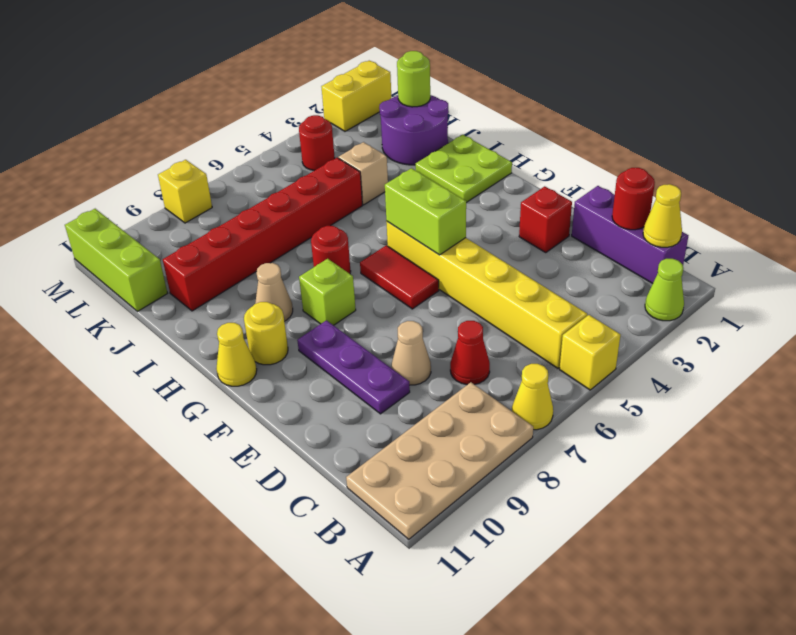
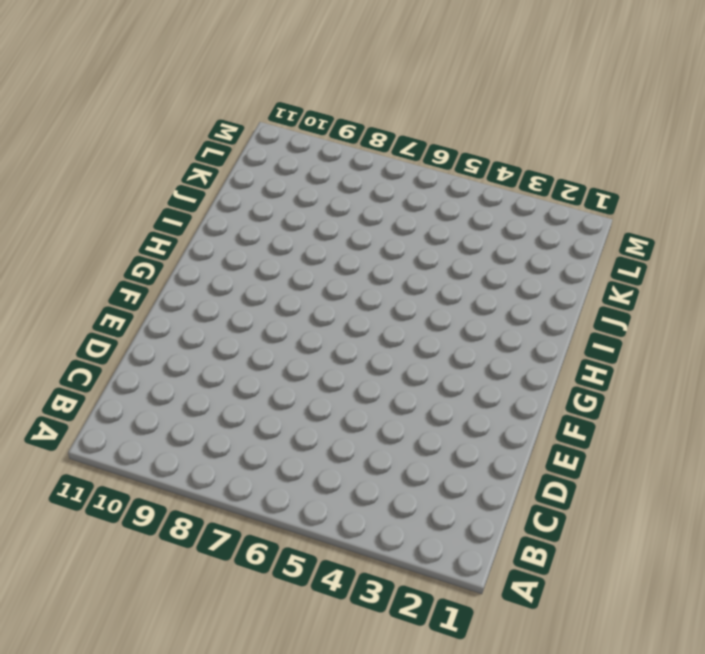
none -> lime 1x1 cone [645,259,684,321]
none -> yellow 1x1 brick [560,315,621,390]
none -> yellow 1x1 cone [512,364,553,430]

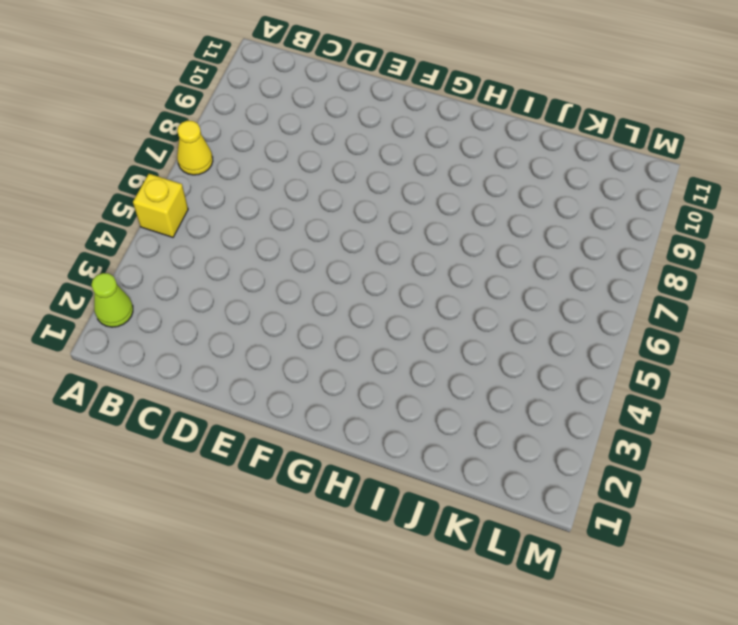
none -> tan 2x4 plate [346,382,533,539]
none -> purple 1x3 brick [572,186,688,284]
none -> yellow 1x6 brick [386,221,587,368]

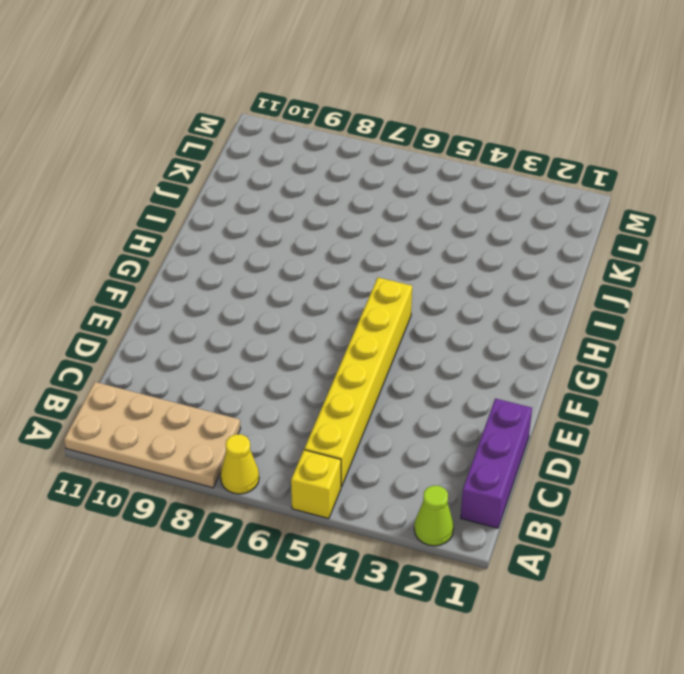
none -> red 1x1 cone [450,321,490,385]
none -> tan 1x1 cone [392,321,431,385]
none -> purple 1x3 plate [297,320,410,414]

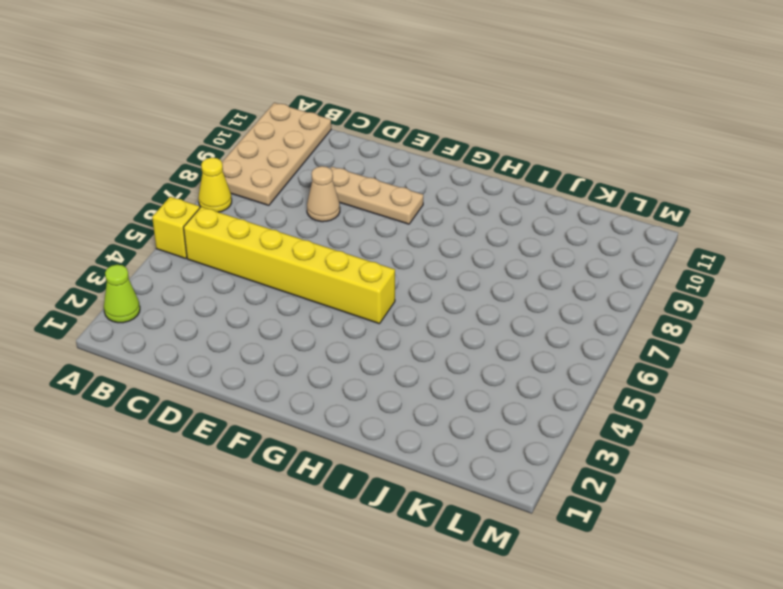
tan 1x3 plate [330,167,423,224] -> purple 1x3 plate [297,320,410,414]
none -> purple 1x3 brick [572,186,688,284]
none -> red 1x1 cone [450,321,490,385]
none -> red 1x1 brick [519,186,572,253]

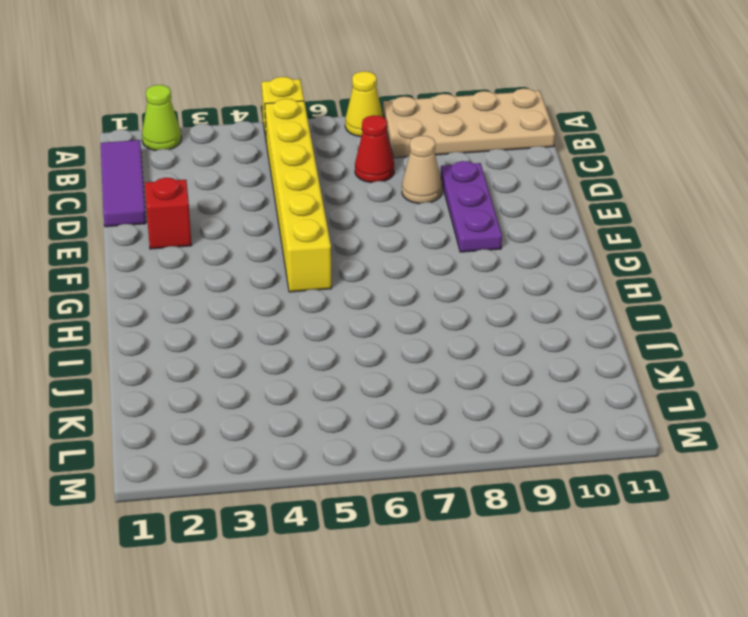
purple 1x3 tile [101,140,146,227] -> purple 1x3 brick [572,186,688,284]
none -> red 1x2 tile [360,245,439,309]
none -> lime 1x1 brick [299,259,356,325]
none -> yellow 1x1 round brick [244,302,288,365]

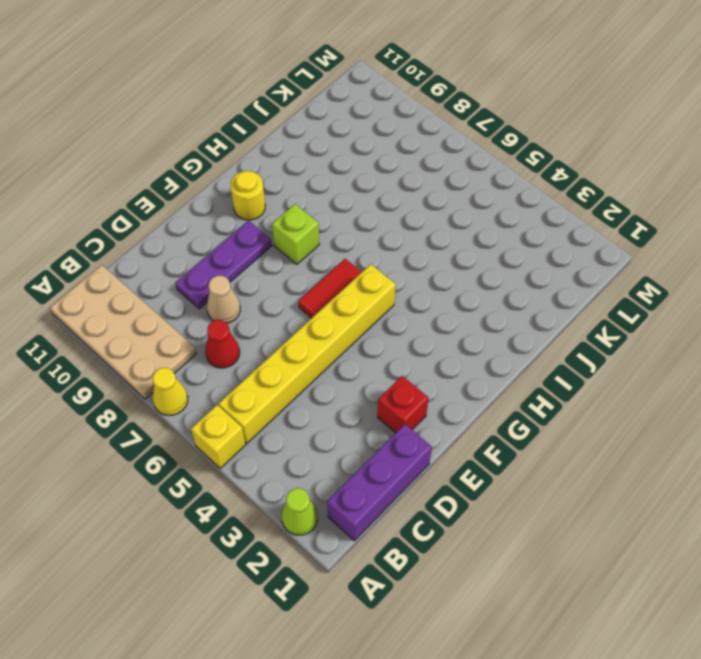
none -> yellow 1x1 cone [216,323,257,386]
none -> lime 2x2 plate [415,135,512,203]
none -> red 1x1 round brick [311,226,351,274]

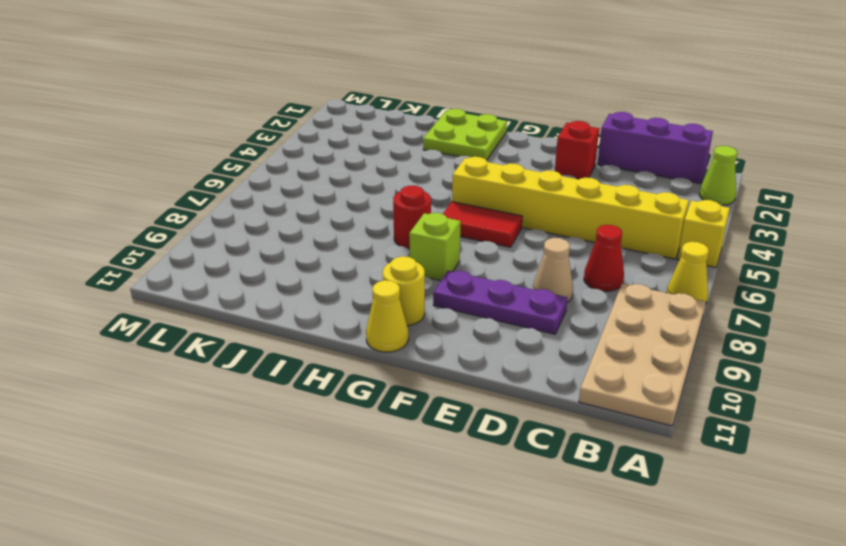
none -> tan 1x1 cone [255,263,293,321]
none -> purple 2x2 round brick [379,95,449,165]
none -> tan 1x1 brick [338,142,388,205]

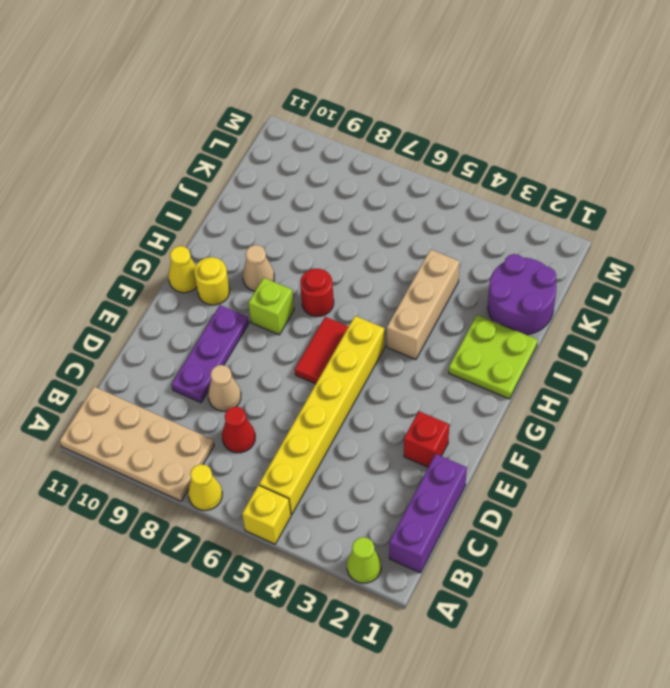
tan 1x3 brick [387,249,459,359] -> tan 1x1 brick [338,142,388,205]
none -> red 1x6 brick [163,158,362,311]
none -> lime 1x3 brick [65,209,167,311]
none -> red 1x1 round brick [299,115,335,171]

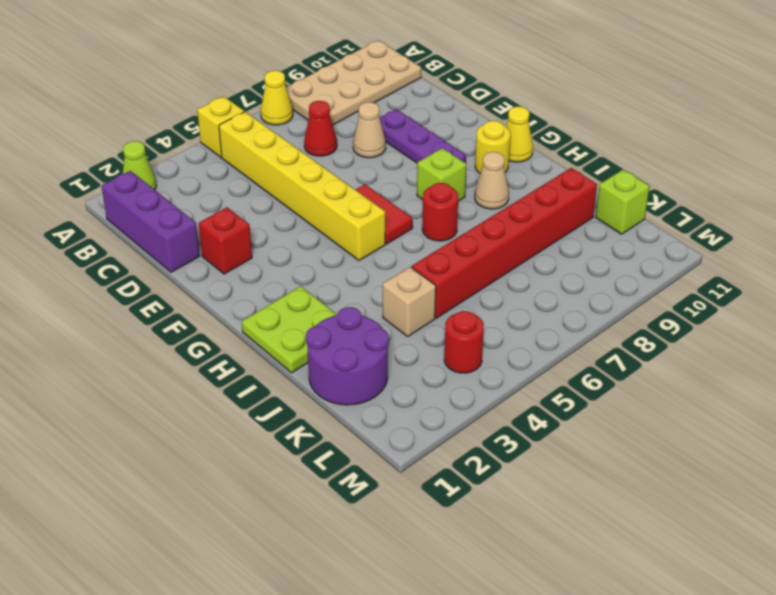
lime 1x1 brick [596,170,650,234] -> lime 1x3 brick [65,209,167,311]
none -> yellow 1x2 brick [321,61,391,131]
none -> yellow 1x1 brick [158,160,212,223]
none -> yellow 1x1 cone [643,184,682,247]

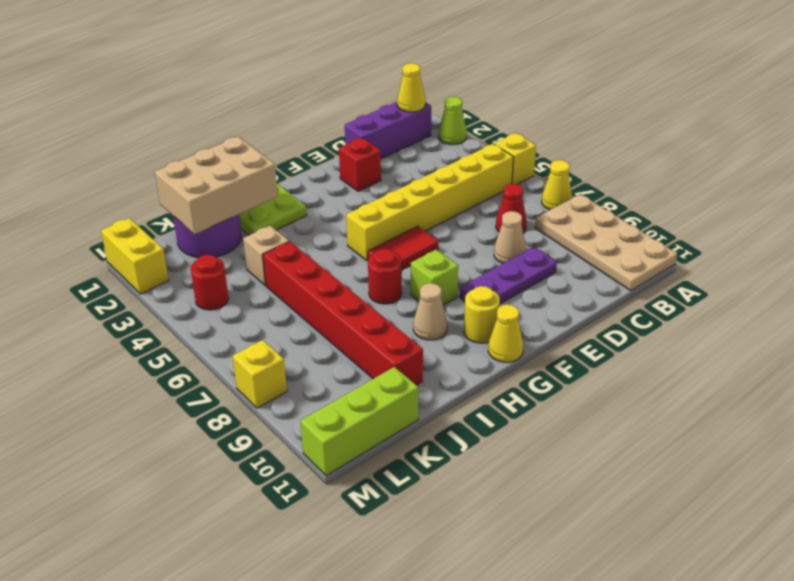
tan 2x3 brick [155,137,278,234] -> lime 1x1 round brick [397,51,430,107]
none -> red 1x1 round brick [612,168,655,230]
none -> lime 1x2 brick [385,168,466,255]

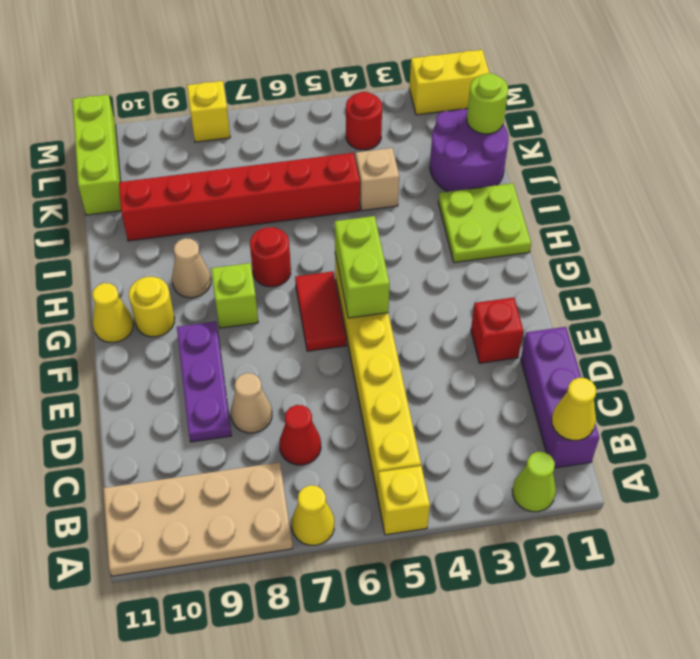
none -> red 1x1 round brick [612,168,655,230]

